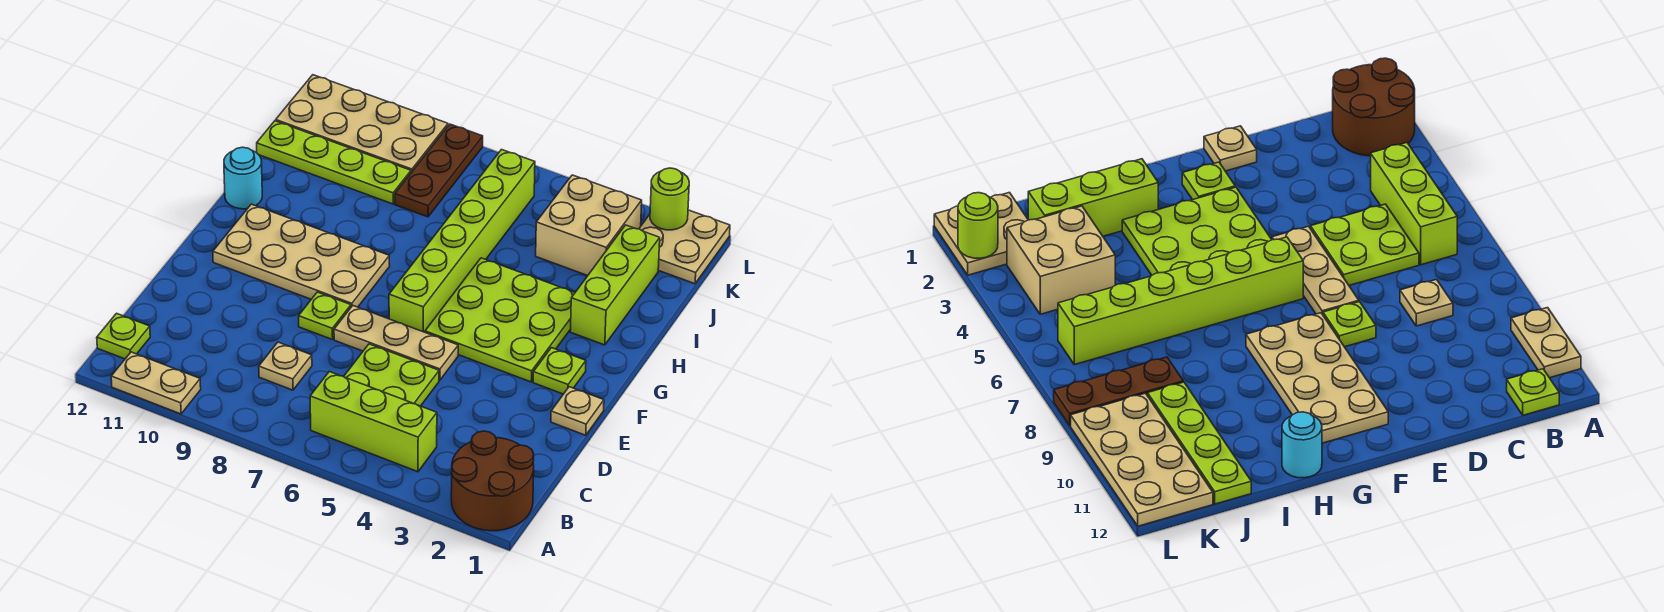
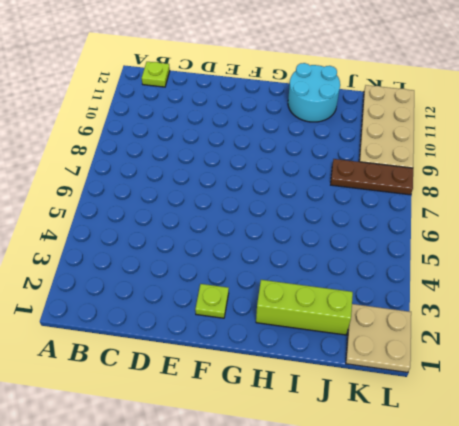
cyan 2x2 round brick [288,63,340,122] -> cyan 1x1 round brick [224,147,262,209]
none -> brown 2x2 round brick [451,431,534,531]
none -> tan 1x2 plate [111,352,201,414]
none -> lime 1x3 brick [310,372,437,472]

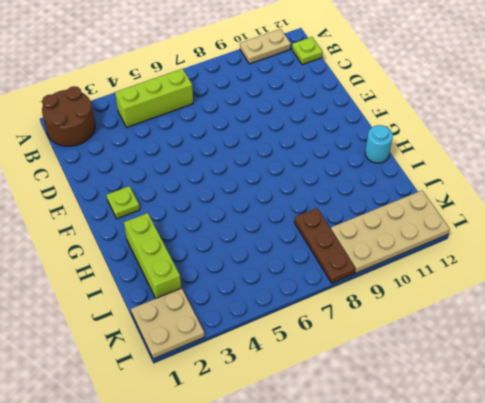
none -> lime 2x2 plate [344,344,439,406]
none -> tan 1x1 plate [259,342,312,390]
none -> tan 1x1 plate [551,387,604,435]

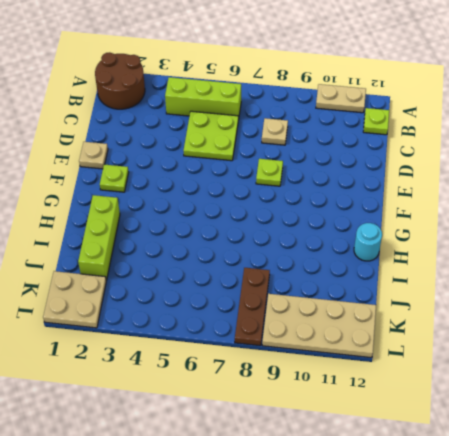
none -> tan 1x3 plate [334,306,458,380]
none -> lime 3x3 plate [425,258,575,382]
none -> lime 1x6 brick [389,150,535,332]

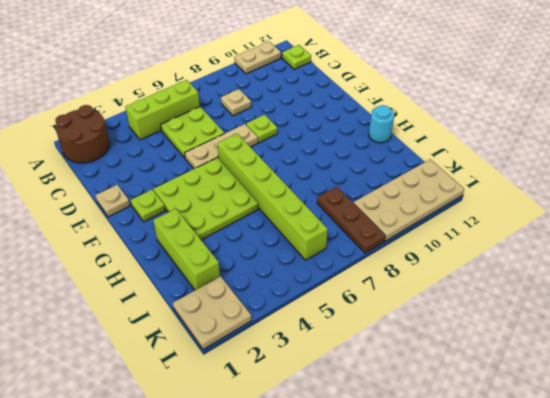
none -> tan 2x4 plate [213,204,390,307]
none -> tan 2x2 brick [536,175,642,276]
none -> lime 1x4 plate [257,121,411,204]

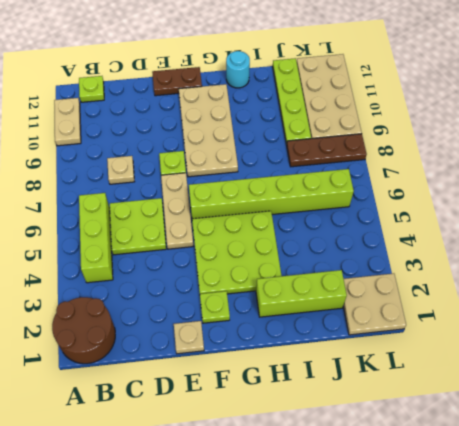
brown 1x2 plate [152,67,202,96] -> none
none -> tan 2x2 brick [536,175,642,276]
none -> lime 1x1 round brick [650,168,689,230]

